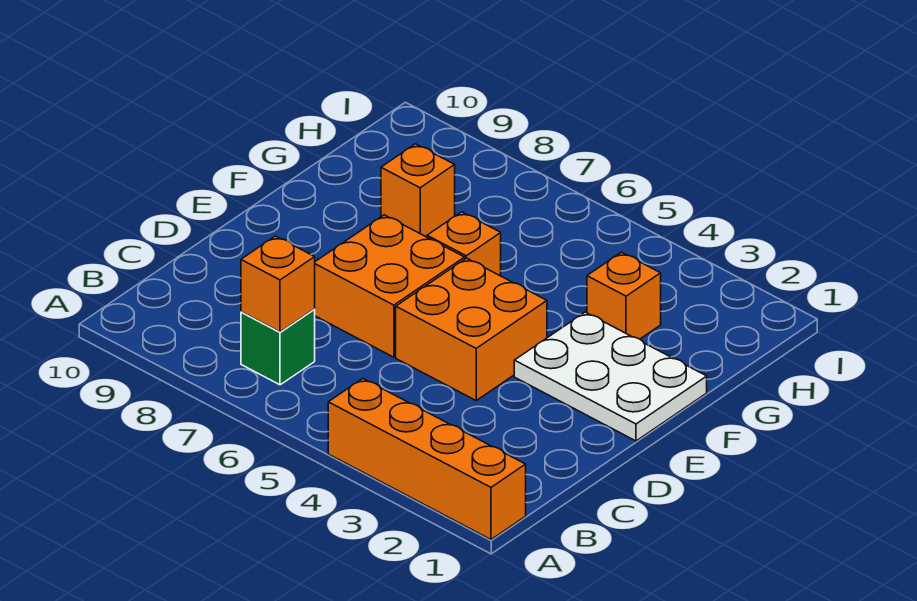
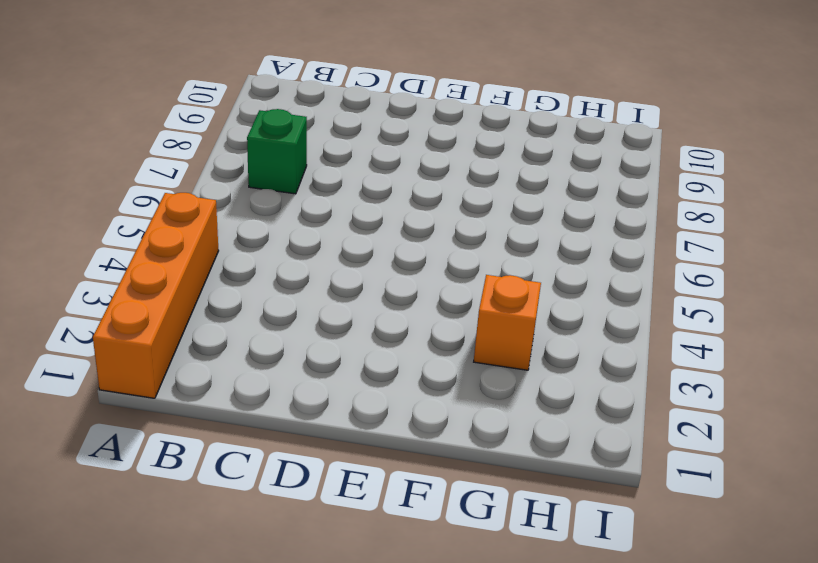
none -> orange 2x2 brick [396,258,547,400]
none -> orange 2x2 brick [314,215,465,357]

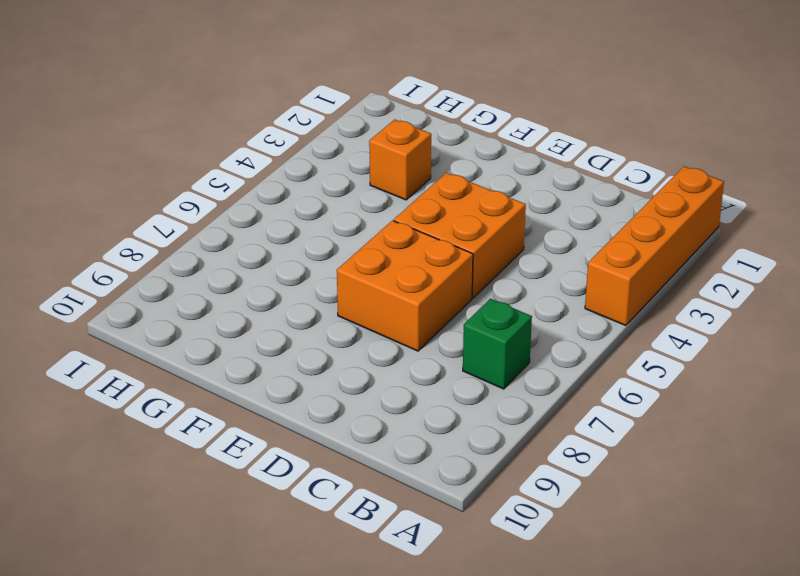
none -> white 2x3 plate [514,312,707,441]
none -> orange 1x1 brick [427,212,501,276]

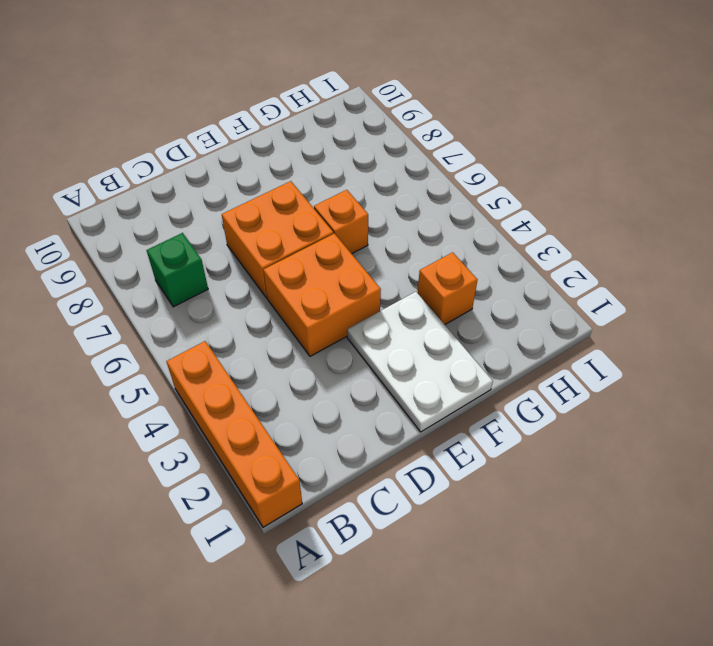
none -> orange 1x1 brick [381,144,455,237]
none -> orange 1x1 brick [241,236,315,332]

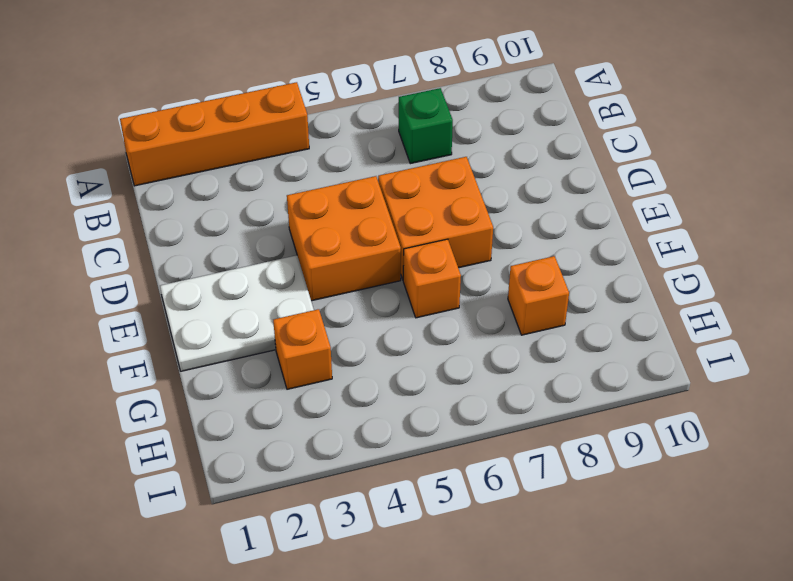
none -> orange 1x1 brick [241,236,315,332]

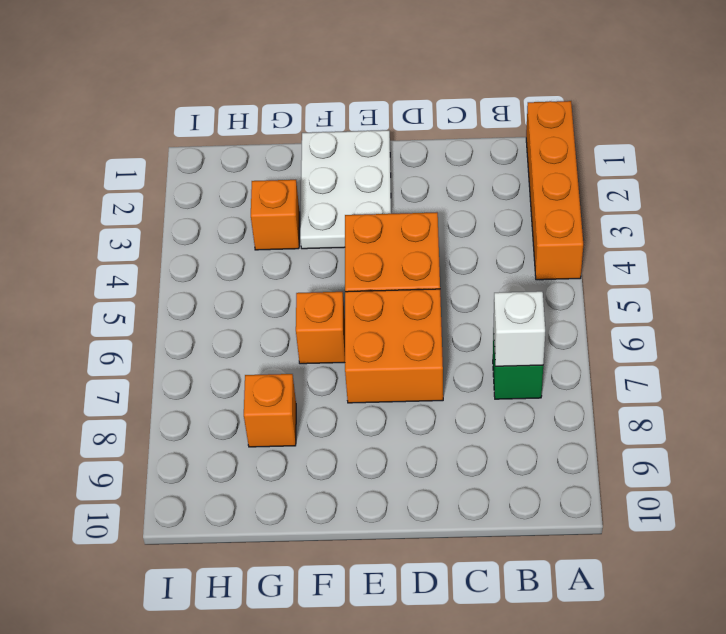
white 1x1 brick [494,291,545,366] -> orange 1x1 brick [241,236,315,332]

